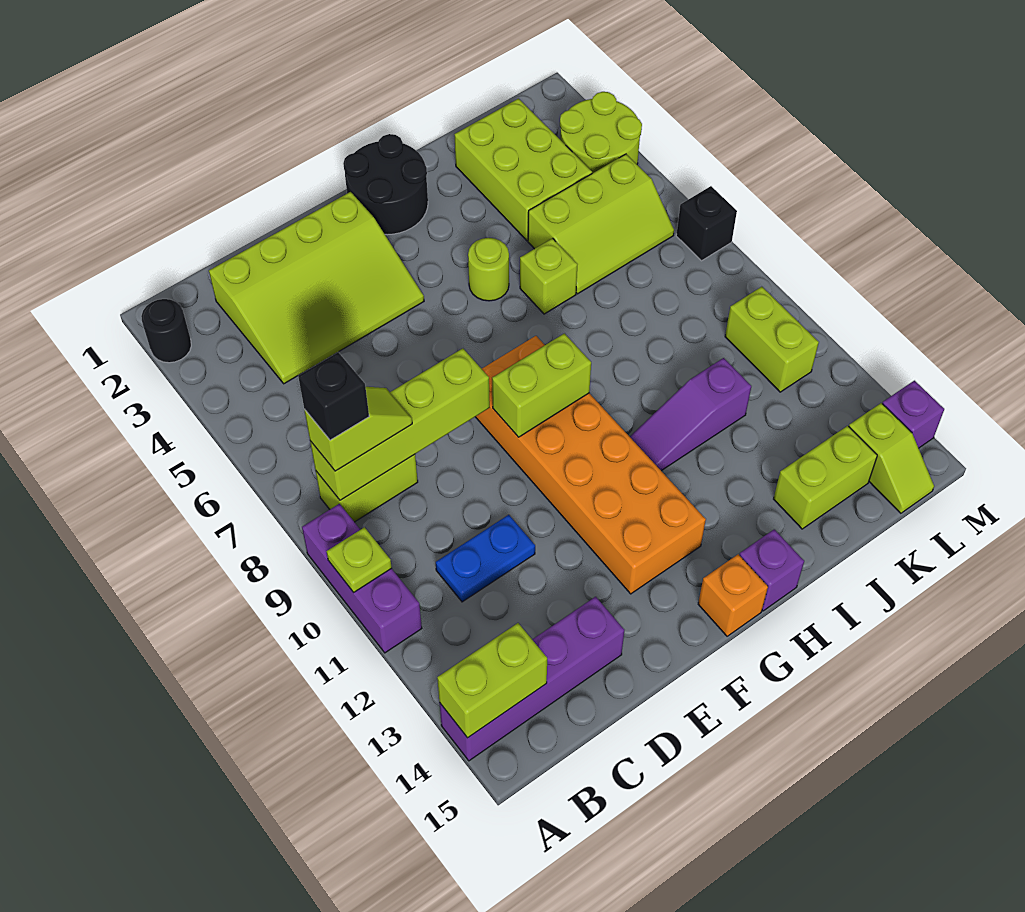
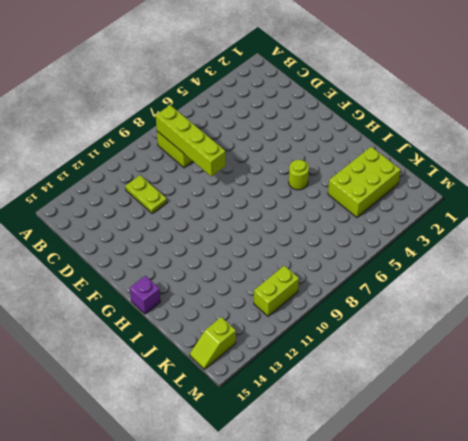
lime 1x2 plate [125,175,167,213] -> blue 1x2 plate [436,515,535,602]
none -> black 1x1 round brick [141,299,191,363]
none -> purple 1x3 brick [302,504,422,653]
none -> purple 1x4 brick [440,597,624,761]

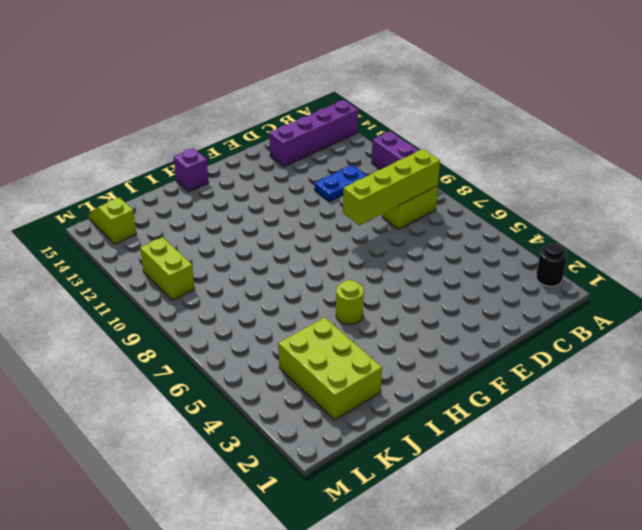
none -> lime 3x4 slope [209,192,424,384]
none -> orange 2x6 brick [476,336,706,594]
none -> black 2x2 round brick [343,134,428,235]

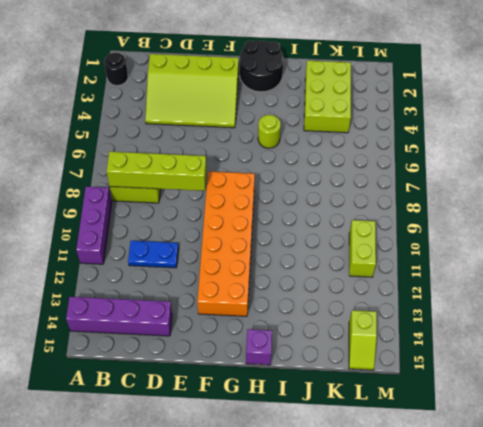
none -> orange 1x1 brick [698,554,768,636]
none -> purple 1x3 slope [630,358,751,471]
none -> lime 1x1 brick [520,238,578,314]

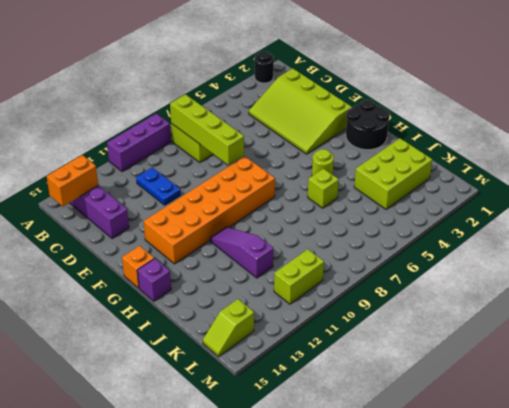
orange 1x2 brick [47,155,98,207] -> lime 1x2 brick [437,623,547,738]
none -> lime 2x3 slope [528,154,674,294]
none -> lime 1x2 brick [774,426,877,529]
none -> lime 2x2 round brick [560,92,642,173]

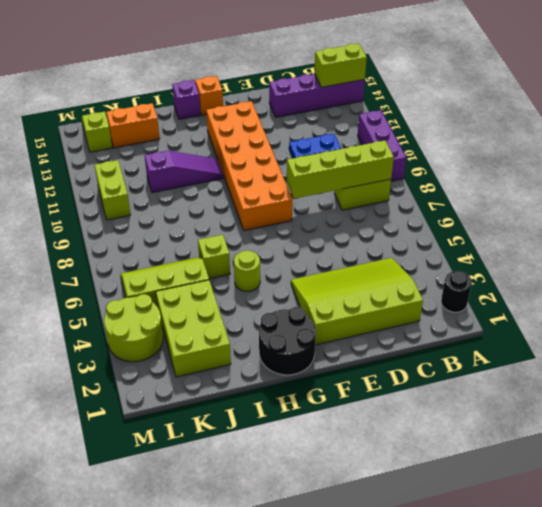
orange 1x2 brick [106,103,160,148] -> lime 1x2 brick [774,426,877,529]
none -> black 1x1 brick [676,186,737,261]
none -> purple 1x1 brick [882,381,944,448]
none -> lime 1x1 plate [327,527,392,592]

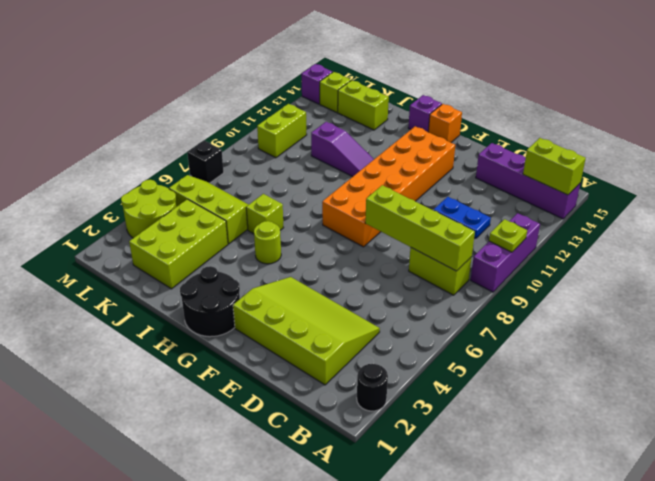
none -> lime 1x2 brick [492,333,591,437]
none -> lime 1x2 slope [304,387,412,471]
none -> black 1x1 brick [298,352,369,440]

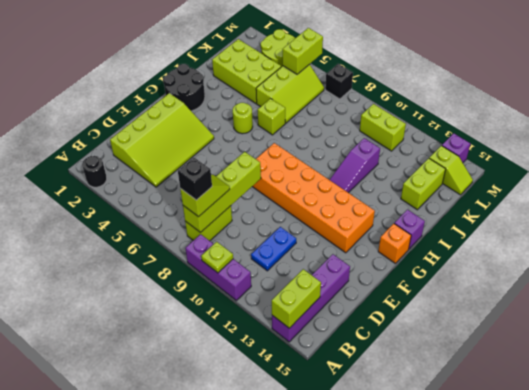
lime 1x2 brick [283,28,323,74] -> lime 1x2 brick moved to [492,333,591,437]

